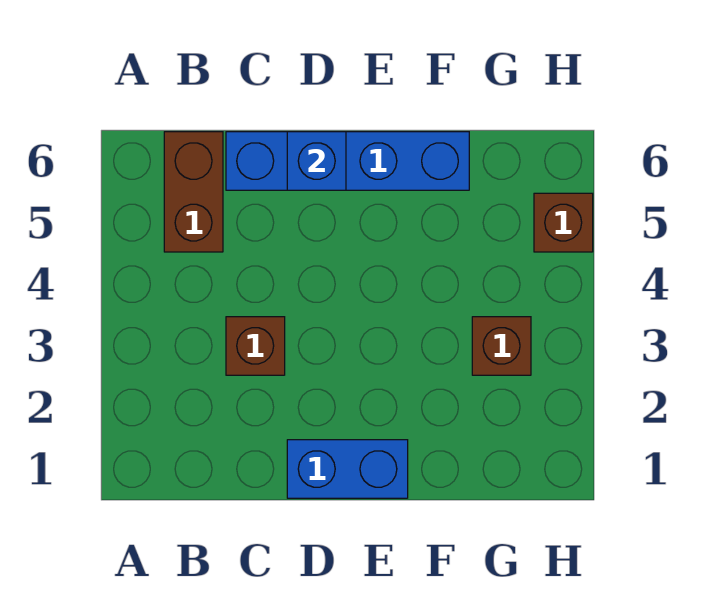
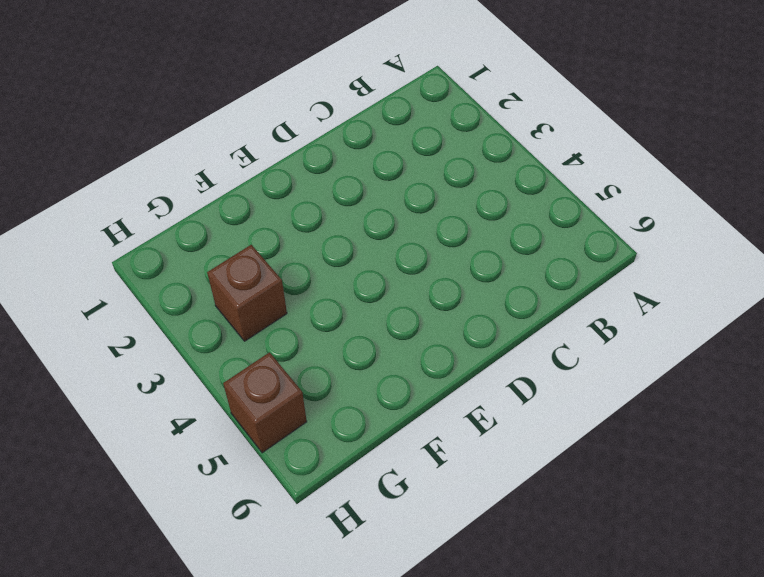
none -> brown 1x2 brick [164,132,223,252]
none -> brown 1x1 brick [226,317,285,375]

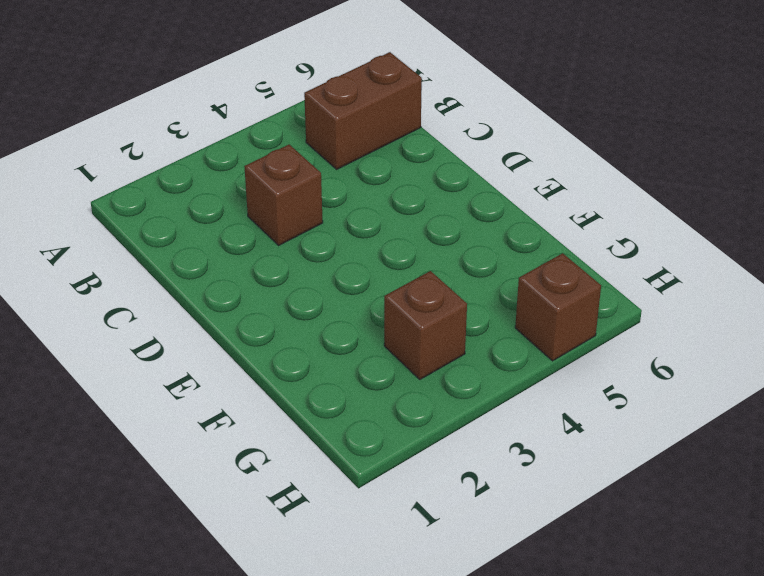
none -> blue 1x4 brick [226,132,469,190]
none -> blue 1x2 brick [287,440,408,498]

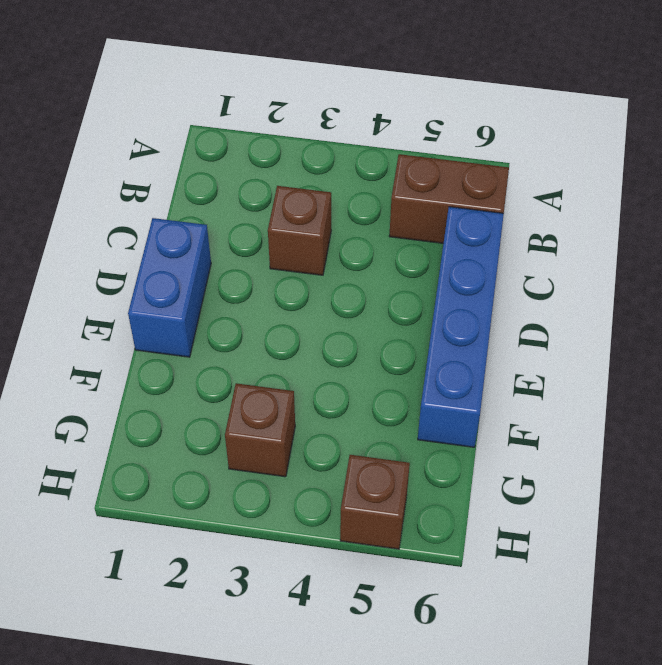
none -> blue 1x1 brick [287,132,346,190]

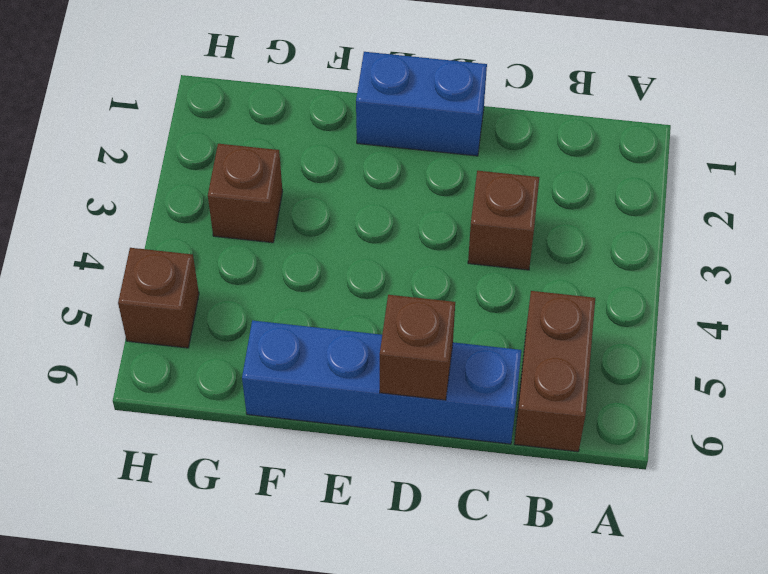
brown 1x1 brick [380,295,455,400] -> blue 1x1 brick [287,132,346,190]

